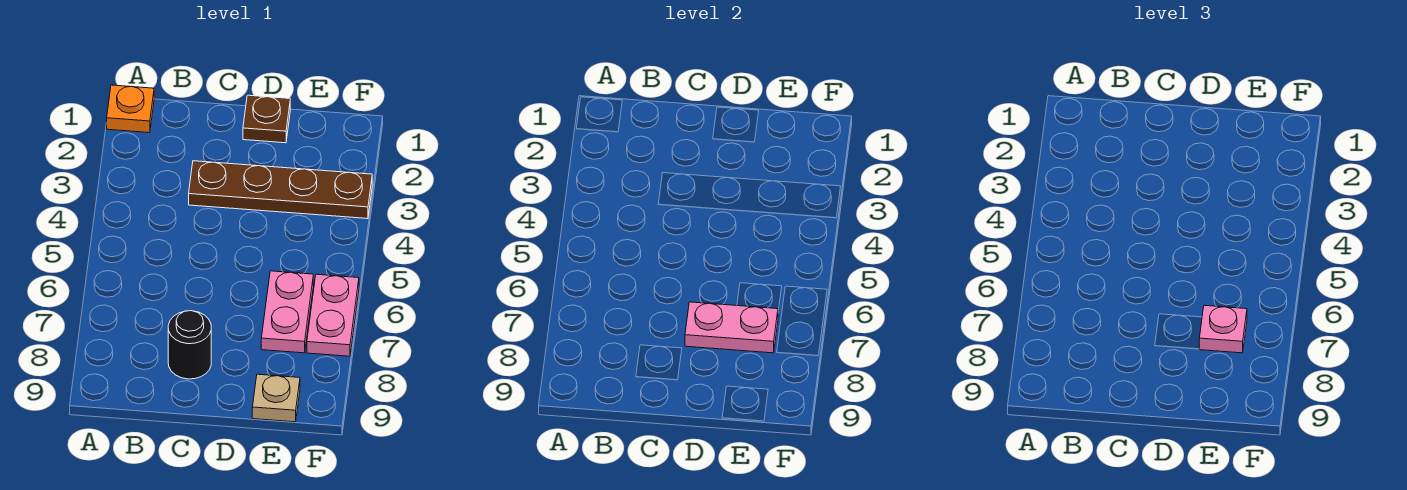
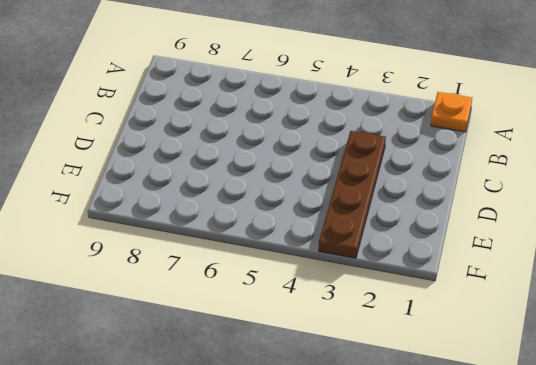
none -> black 1x1 round brick [168,311,211,379]
none -> brown 1x1 plate [243,95,290,143]

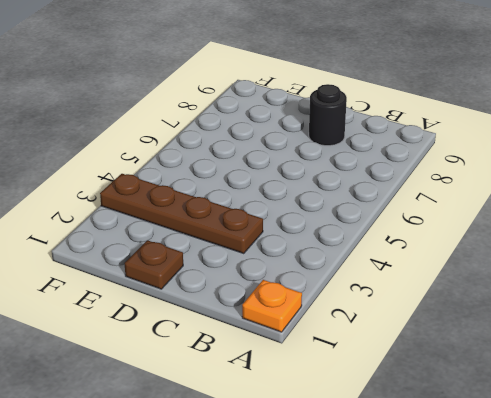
none -> pink 1x2 plate [261,271,313,353]
none -> tan 1x1 plate [252,374,300,422]

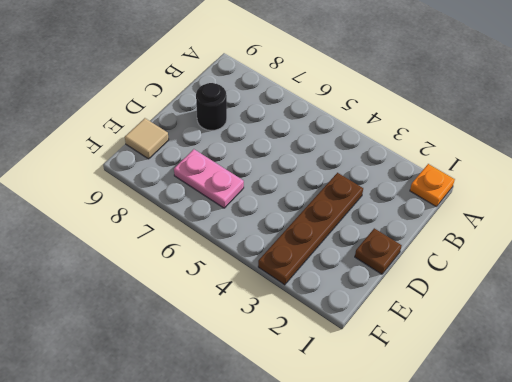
tan 1x1 tile [125,118,169,159] -> tan 1x1 plate [252,374,300,422]
none -> pink 1x2 plate [307,274,359,356]
none -> pink 1x2 plate [685,302,778,353]

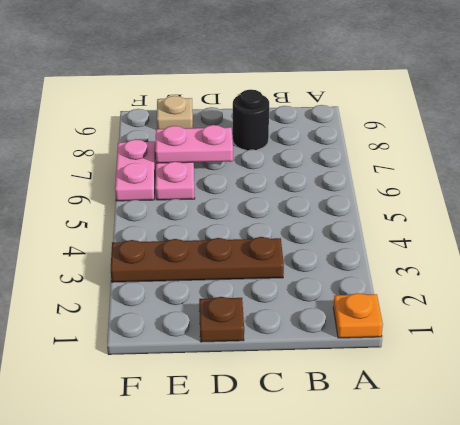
none -> pink 1x1 plate [1199,305,1247,353]

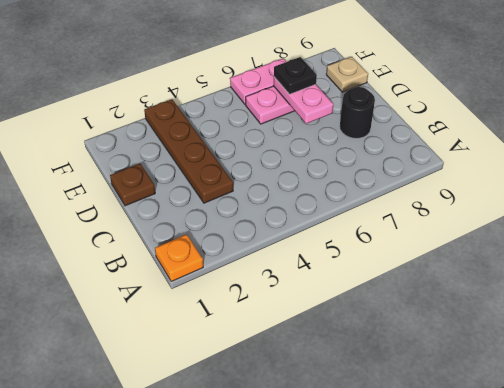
black 1x1 plate [274,57,317,94] -> pink 1x1 plate [1199,305,1247,353]

